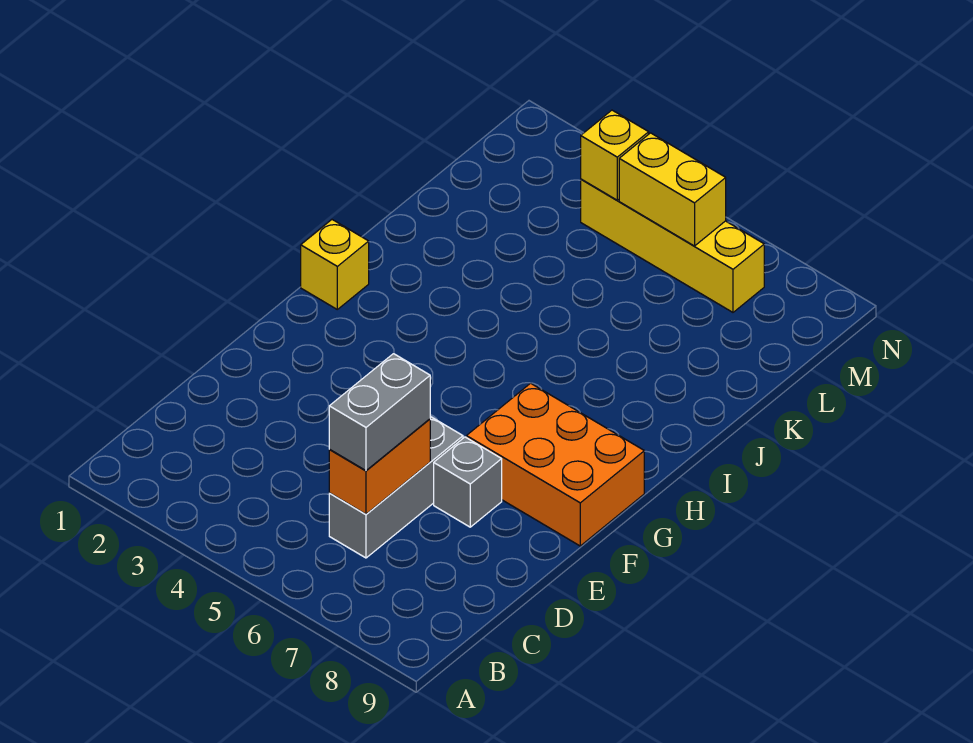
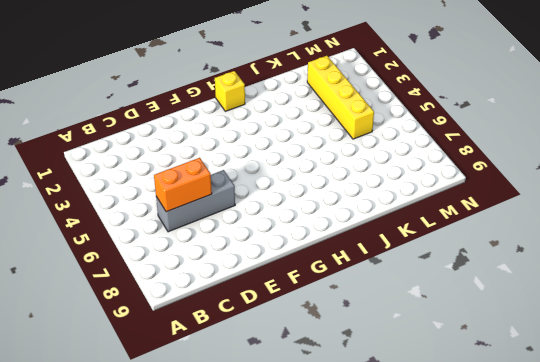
yellow 1x4 brick [307,56,374,139] -> yellow 1x4 brick moved to [581,179,764,312]
none -> grey 1x1 brick [434,437,502,527]
none -> orange 2x3 brick [466,383,644,546]

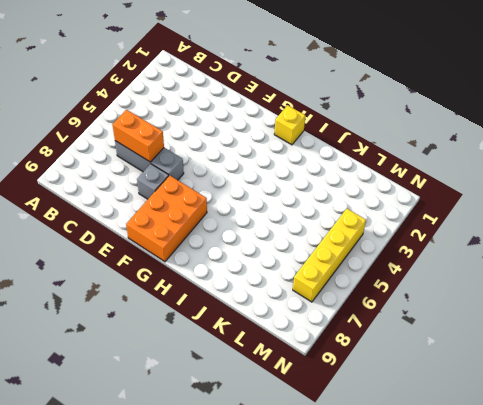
none -> yellow 1x1 brick [581,110,649,200]
none -> yellow 1x2 brick [619,133,726,246]

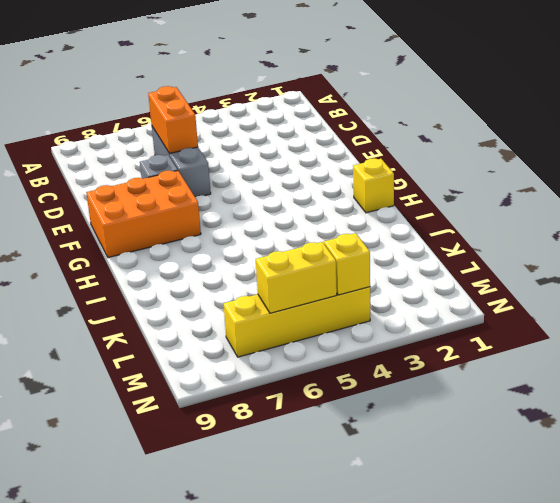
none -> grey 1x2 brick [329,354,430,471]

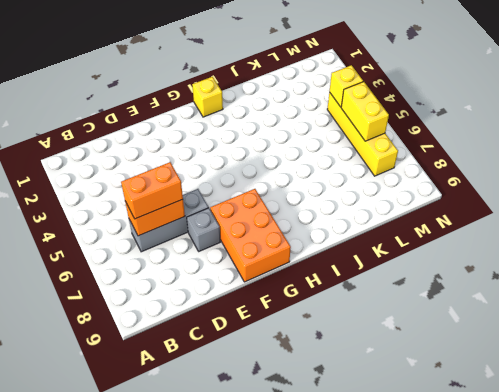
orange 1x2 brick [121,162,183,219] -> grey 1x2 brick [329,354,430,471]

